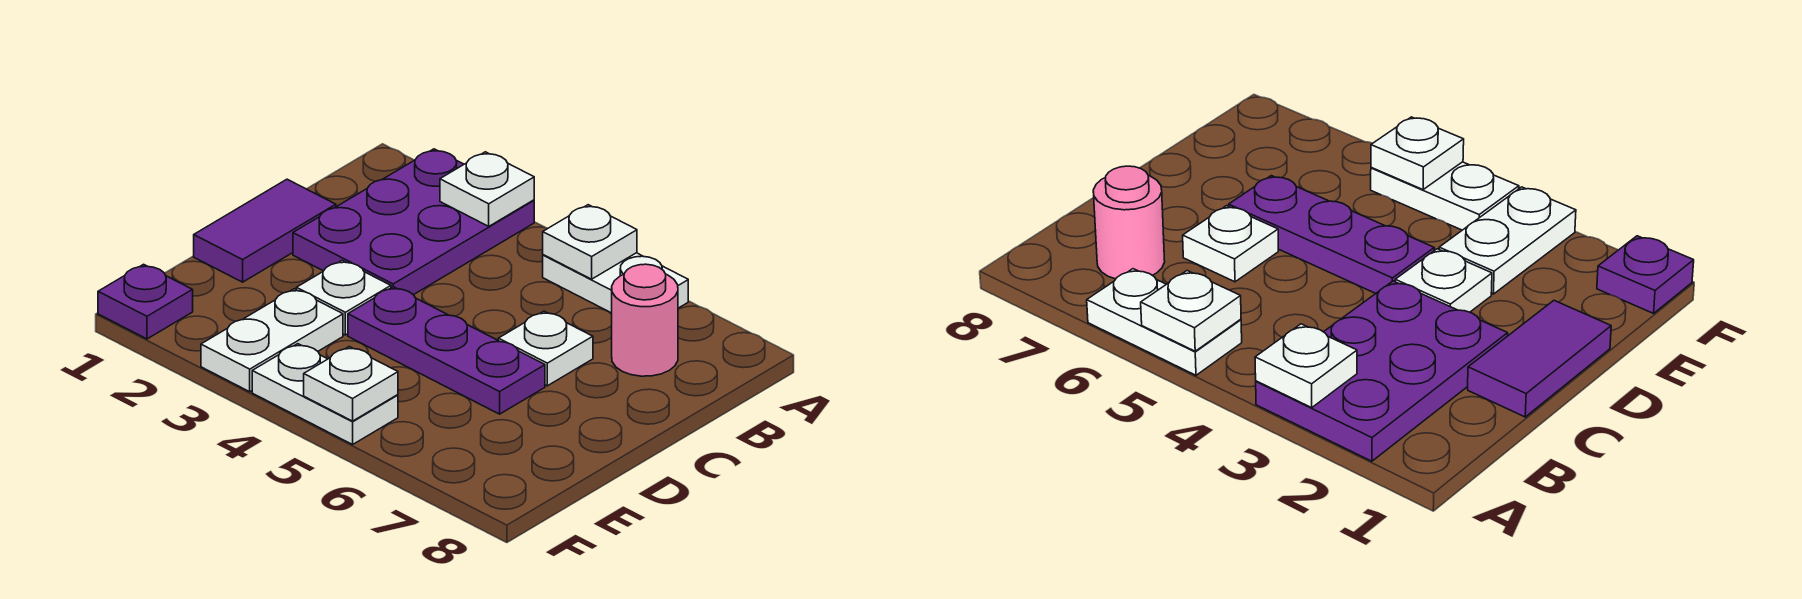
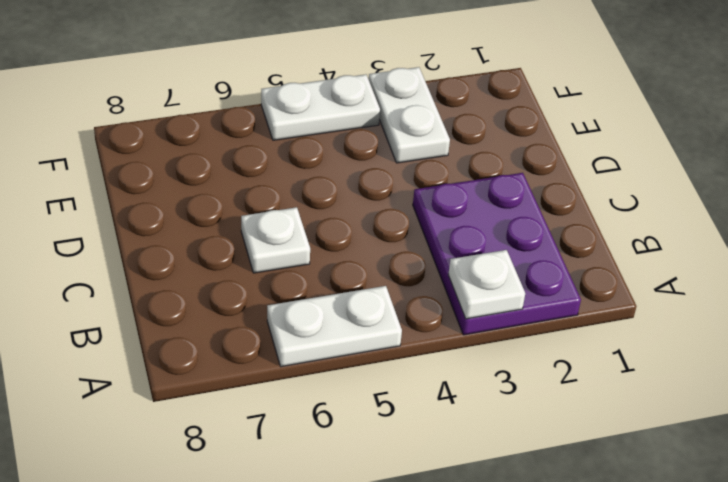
none -> pink 1x1 round brick [612,264,678,376]
none -> purple 1x2 tile [194,179,336,282]
none -> white 1x1 plate [296,261,391,335]

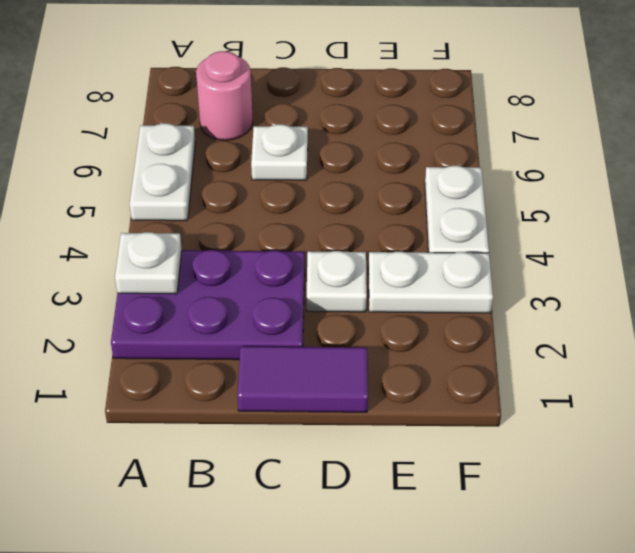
none -> purple 1x3 plate [348,287,545,414]
none -> purple 1x1 plate [98,264,193,339]
none -> white 1x1 plate [543,205,637,279]

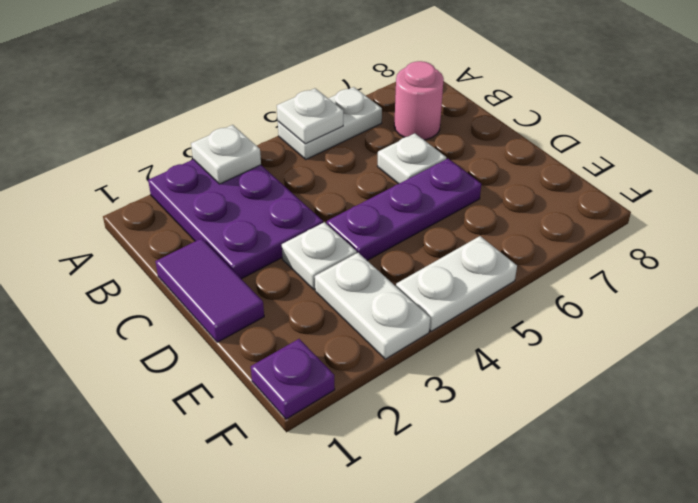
none -> white 1x1 plate [304,347,398,421]

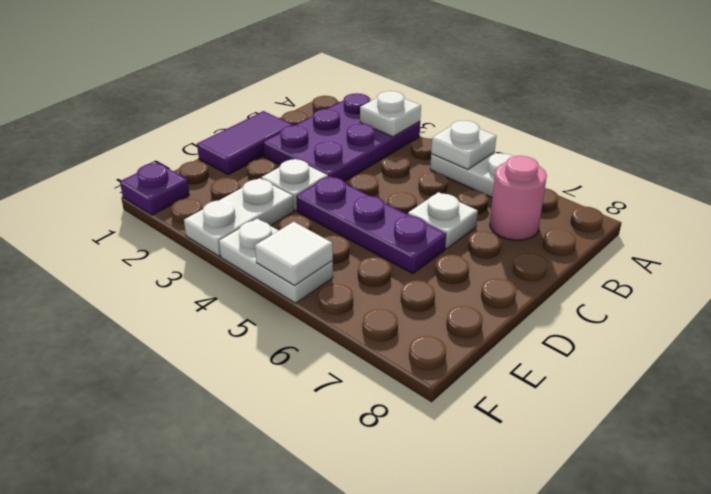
white 1x1 tile [255,222,333,285] -> white 1x1 plate [304,347,398,421]

